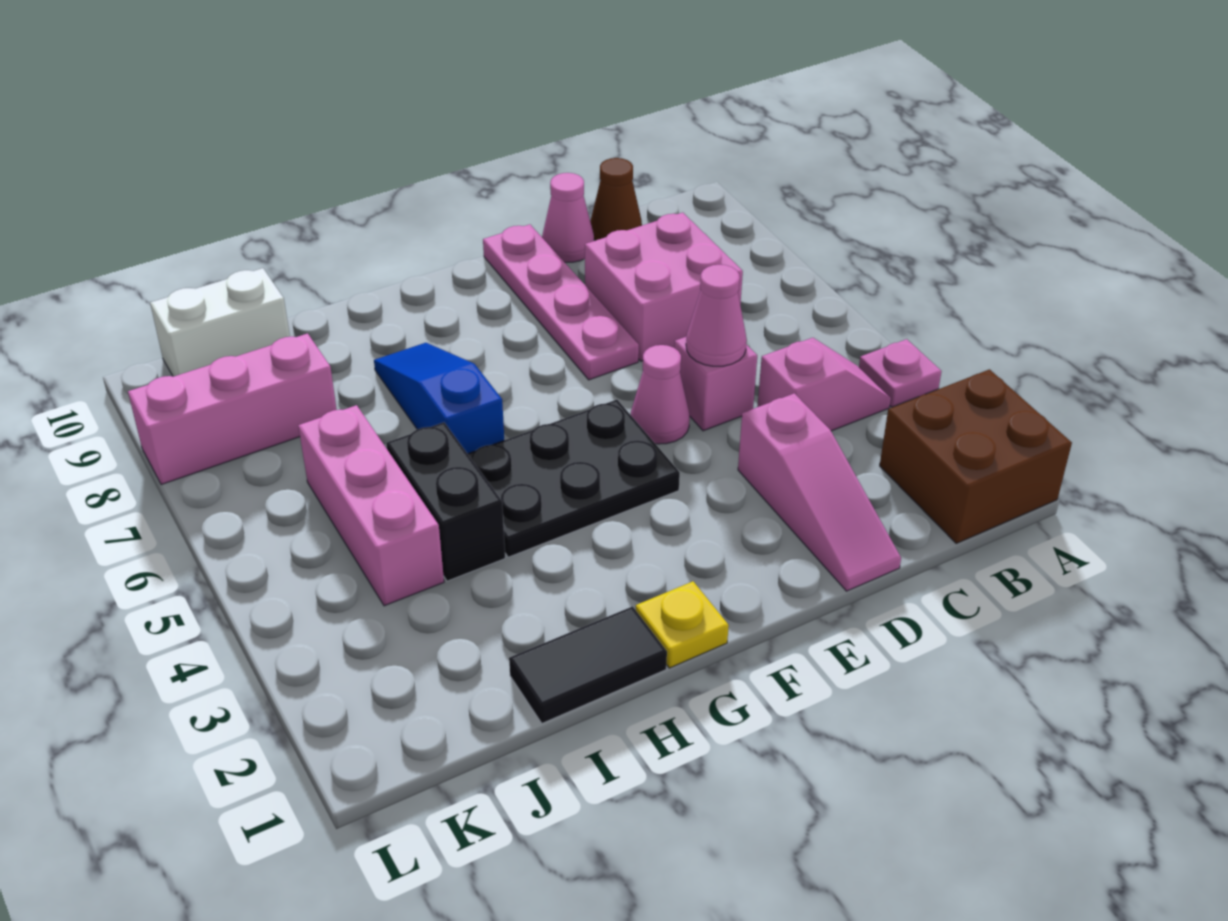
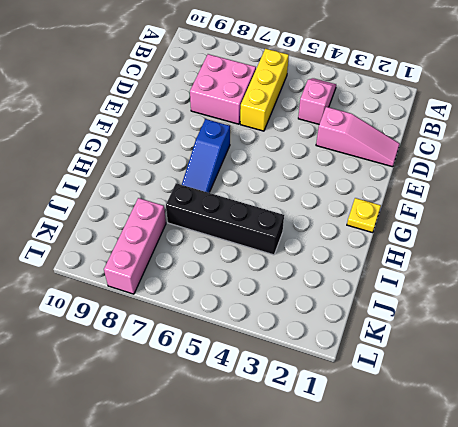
yellow 1x3 brick [240,49,289,131] -> none
blue 1x3 slope [182,119,230,193] -> blue 1x3 slope turned to [374,343,504,454]
black 1x4 brick [166,183,284,255] -> black 1x2 brick [386,422,505,581]
none -> brown 2x2 brick [880,369,1072,543]
none -> pink 1x1 plate [859,339,942,407]
none -> brown 1x1 cone [590,158,642,241]

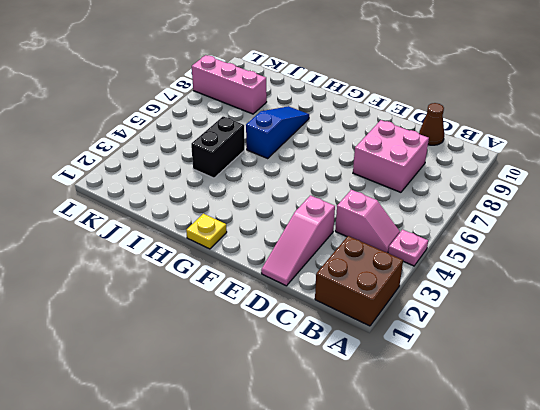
none -> pink 1x1 brick [675,337,757,431]
none -> pink 1x1 cone [542,173,594,262]
none -> pink 1x1 cone [631,345,690,444]

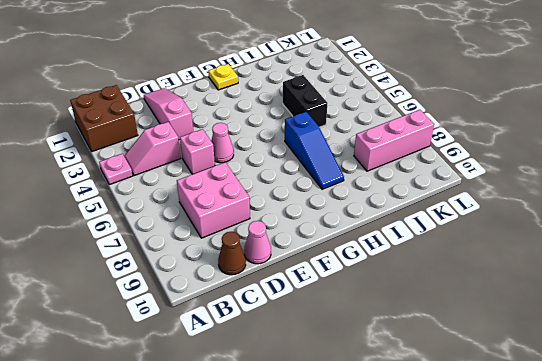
none -> pink 1x4 plate [483,224,639,380]
none -> black 2x3 plate [468,400,680,557]
none -> black 1x2 tile [509,606,667,723]

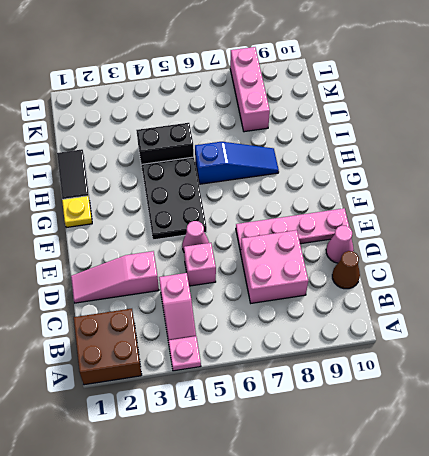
none -> pink 1x3 brick [298,405,444,606]
none -> white 1x2 brick [150,268,290,377]
none -> pink 1x1 cone [686,265,747,366]

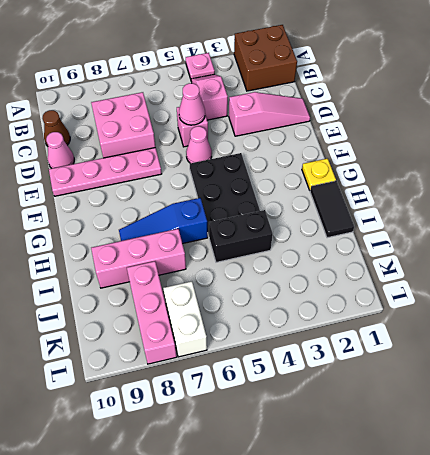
pink 1x3 brick [91,229,186,288] -> pink 1x3 brick moved to [298,405,444,606]
white 1x2 brick [163,281,207,357] -> white 1x2 brick moved to [150,268,290,377]

